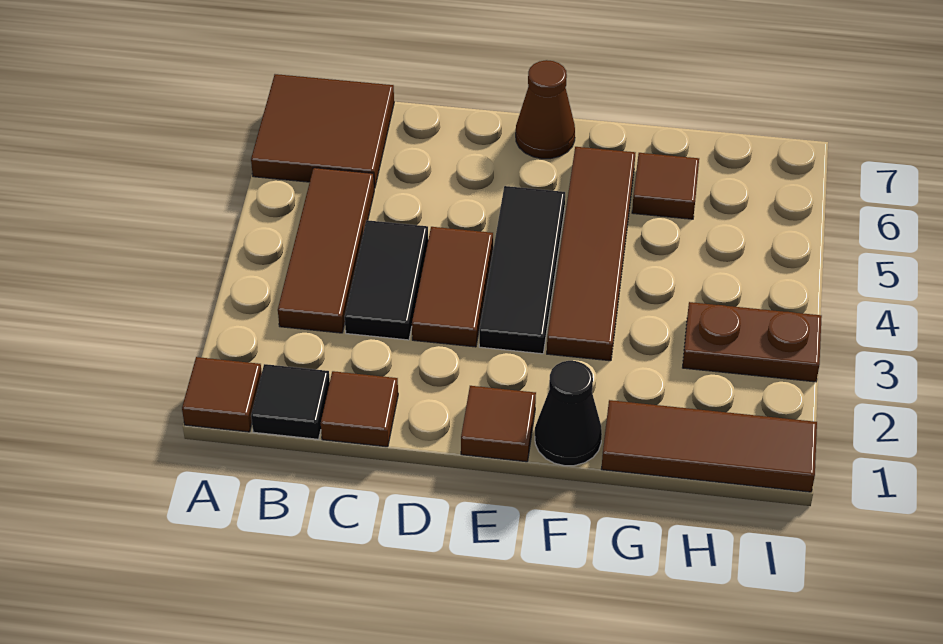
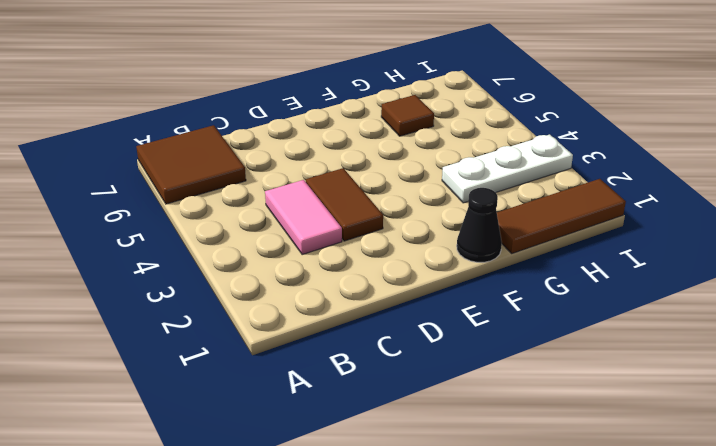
pink 1x2 tile [265,180,342,255] -> black 1x2 tile [345,220,428,340]
white 1x3 plate [442,134,573,203] -> brown 1x2 plate [683,302,822,382]
none -> brown 1x1 tile [182,357,262,432]
none -> black 1x1 tile [251,364,330,439]
none -> brown 1x3 tile [278,168,374,333]

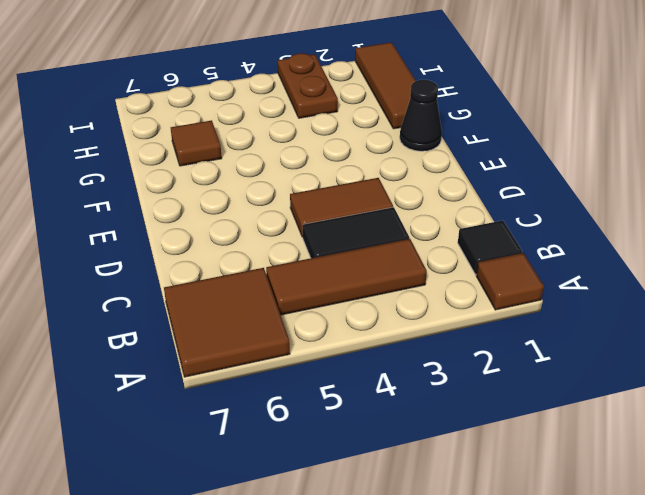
none -> brown 1x1 tile [321,371,398,447]
none -> brown 1x1 tile [461,386,536,462]
none -> black 1x3 tile [479,186,565,354]

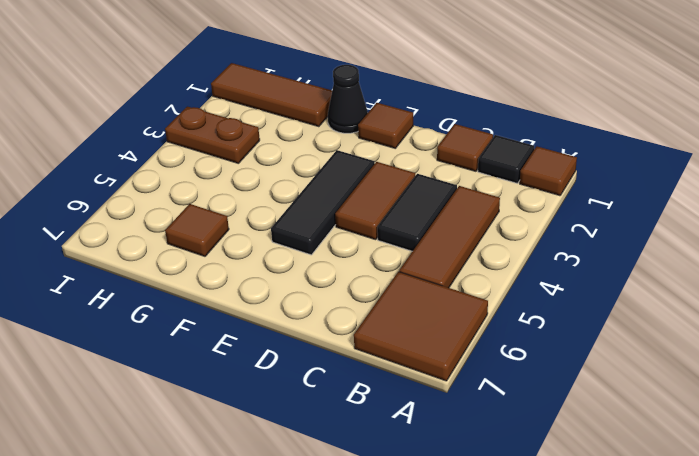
none -> brown 1x1 cone [516,60,575,159]
none -> brown 1x4 tile [547,147,635,361]

